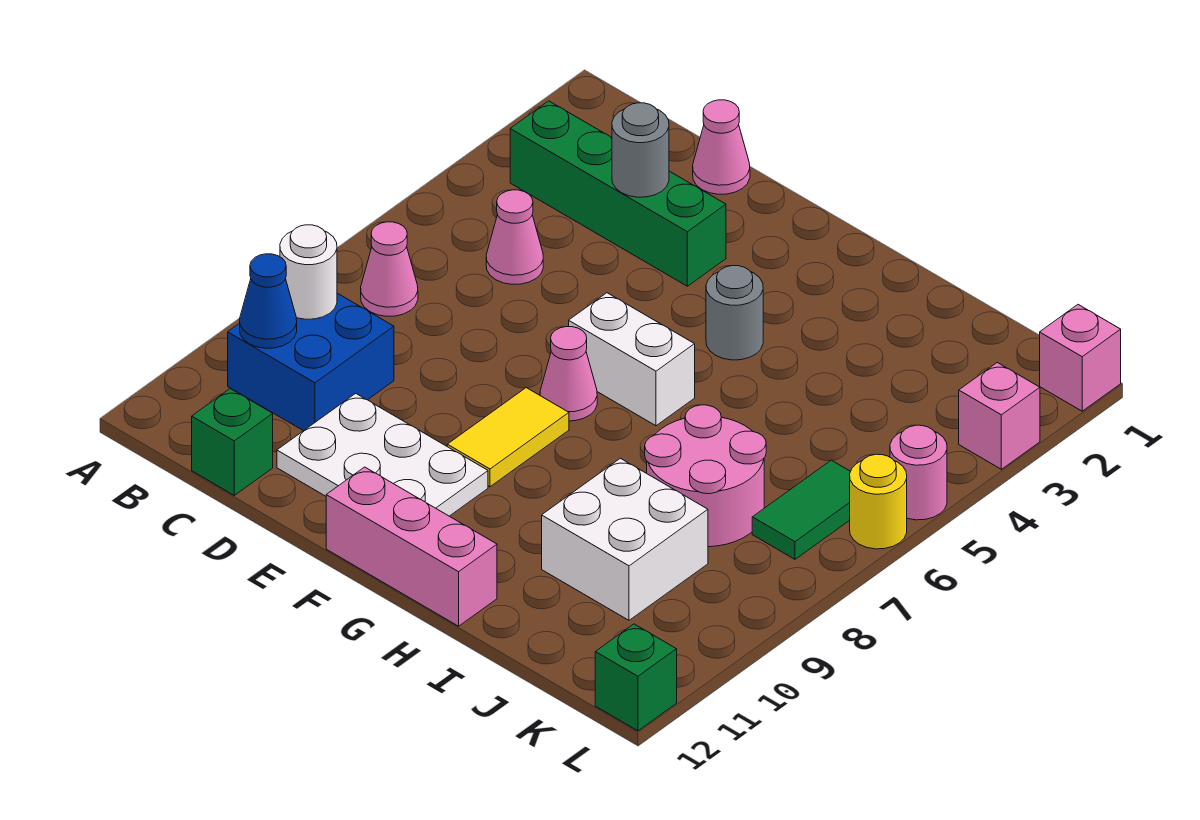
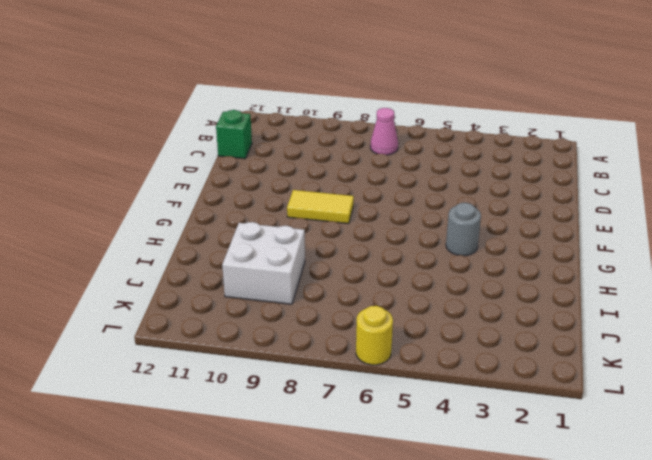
none -> green 1x4 brick [510,101,726,286]
none -> blue 2x2 brick [228,293,394,431]
none -> pink 1x1 cone [486,190,543,284]

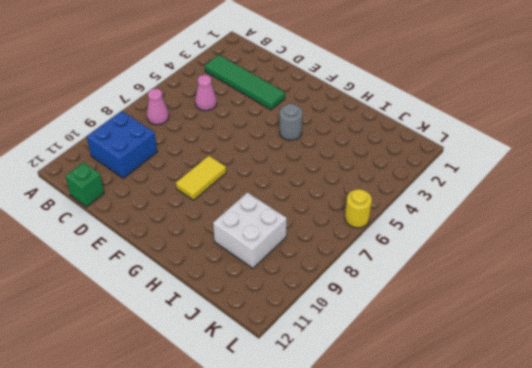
green 1x4 tile [205,55,285,110] -> green 1x4 brick [510,101,726,286]
none -> pink 1x1 cone [693,100,750,194]
none -> white 2x3 plate [277,393,488,516]
none -> white 1x2 brick [569,293,695,426]

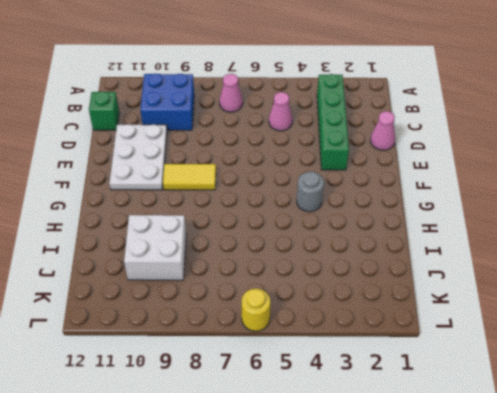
none -> white 1x2 brick [569,293,695,426]
none -> pink 1x1 cone [540,327,597,421]
none -> pink 1x3 brick [326,467,497,626]

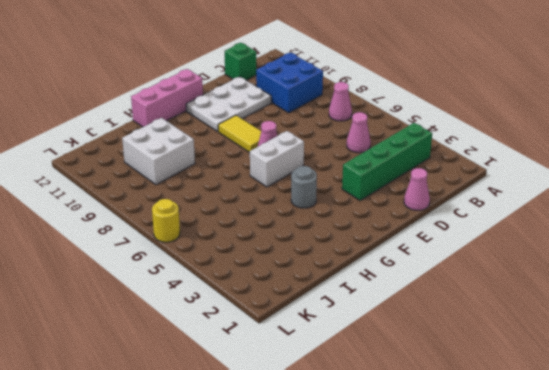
none -> pink 2x2 round brick [645,405,766,547]
none -> green 1x2 tile [752,460,850,559]
none -> pink 1x1 brick [1040,305,1121,411]

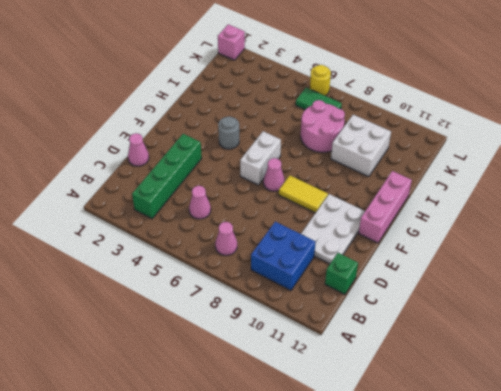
none -> pink 1x1 brick [959,363,1040,469]
none -> pink 1x1 round brick [890,425,947,520]
none -> green 1x1 brick [595,624,677,731]

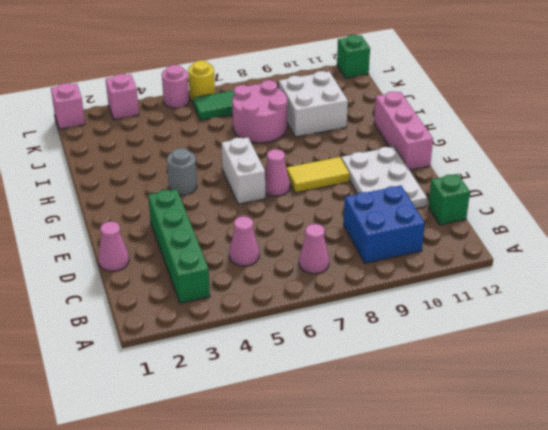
none -> white 1x1 round brick [280,225,337,319]
none -> blue 1x1 cone [240,254,297,348]
none -> grey 1x1 round brick [612,103,669,197]

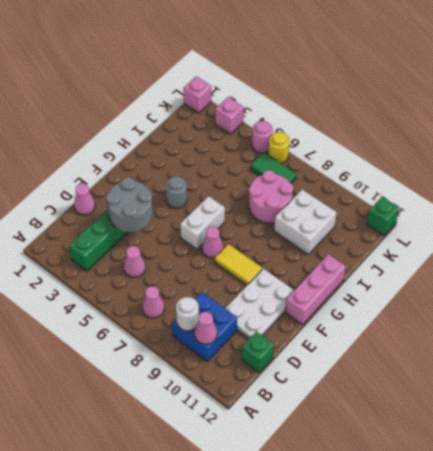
pink 1x1 cone [195,312,217,344] -> blue 1x1 cone [240,254,297,348]
grey 2x2 round brick [106,177,153,232] -> grey 1x1 round brick [612,103,669,197]

